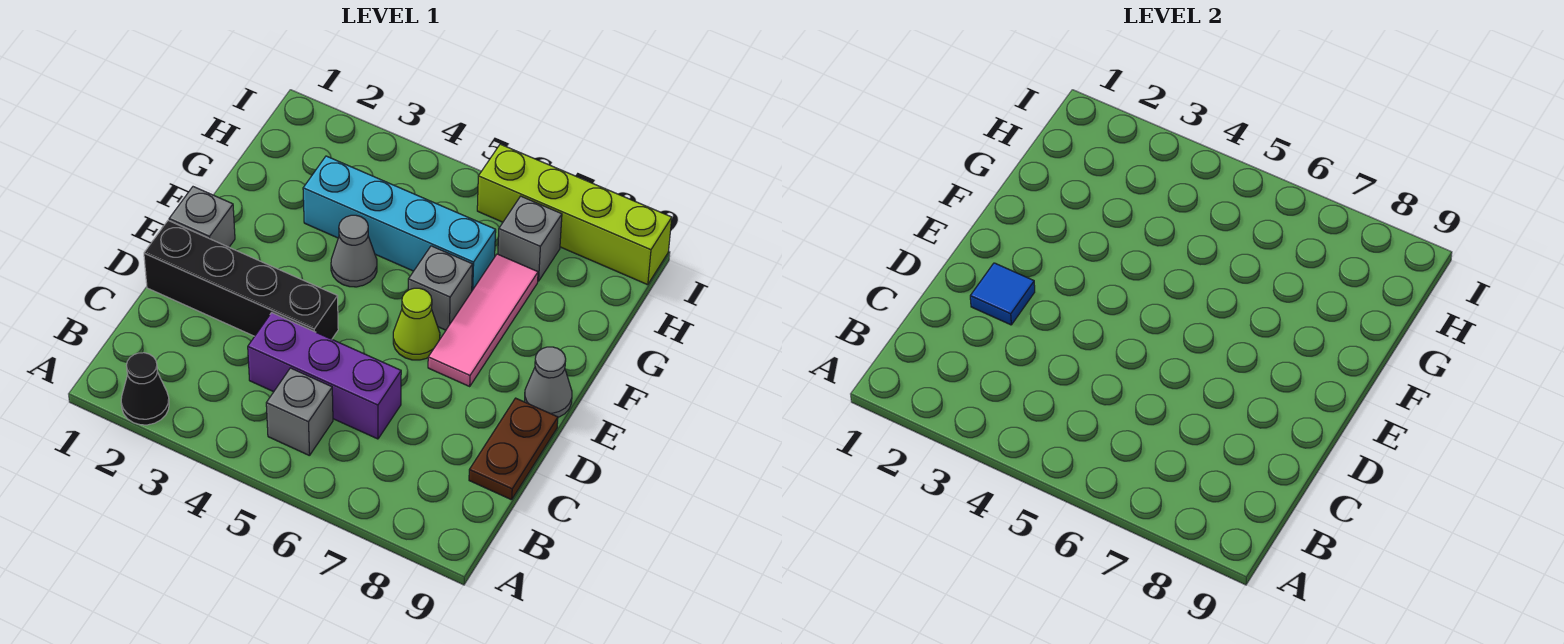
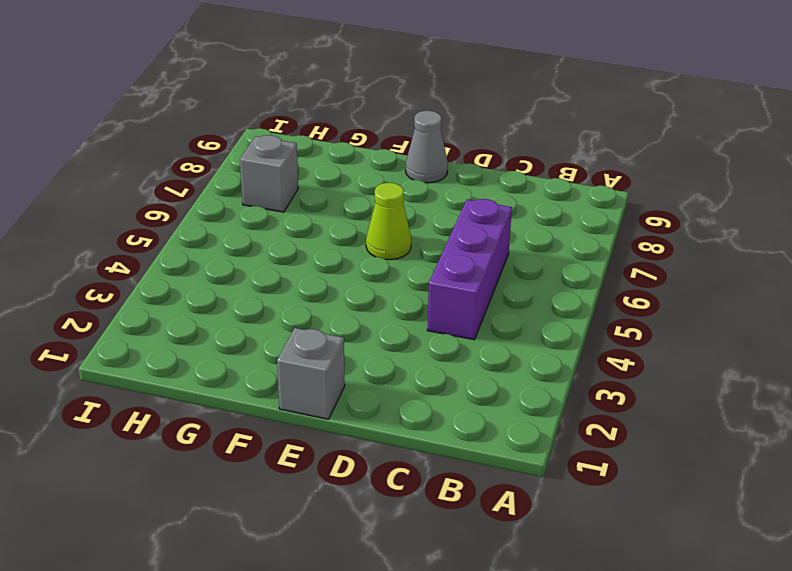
none -> black 1x1 cone [121,353,169,425]
none -> grey 1x1 brick [266,368,333,456]
none -> brown 1x2 plate [469,398,558,500]

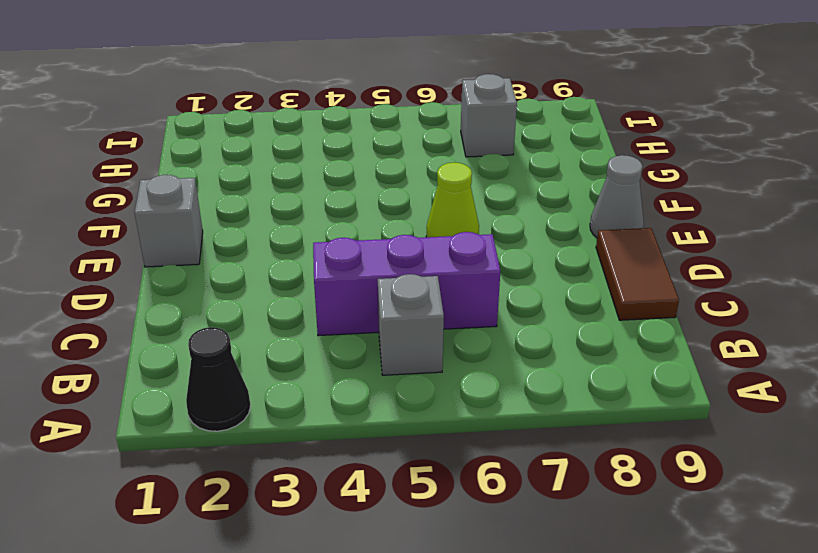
brown 1x2 tile [596,228,679,320] -> brown 1x2 plate [469,398,558,500]
none -> black 1x4 brick [144,221,338,339]
none -> pink 1x3 tile [428,254,538,386]
none -> grey 1x1 cone [331,215,377,287]

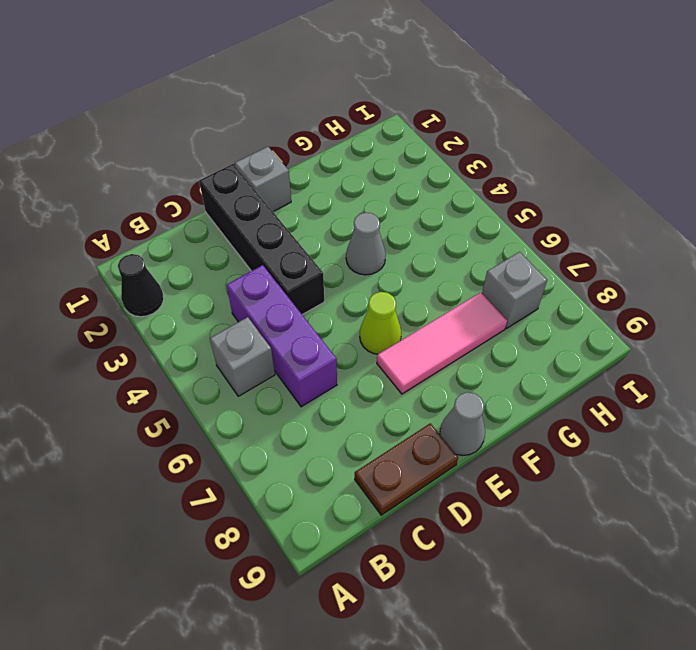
none -> grey 1x1 brick [408,246,472,330]
none -> cyan 1x4 brick [303,156,496,290]
none -> lime 1x4 brick [477,144,672,285]

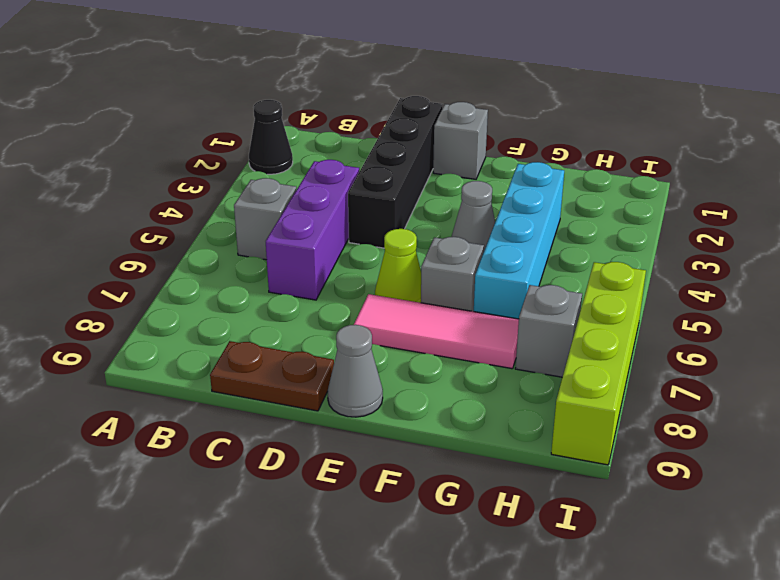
none -> blue 1x1 tile [970,263,1035,325]

